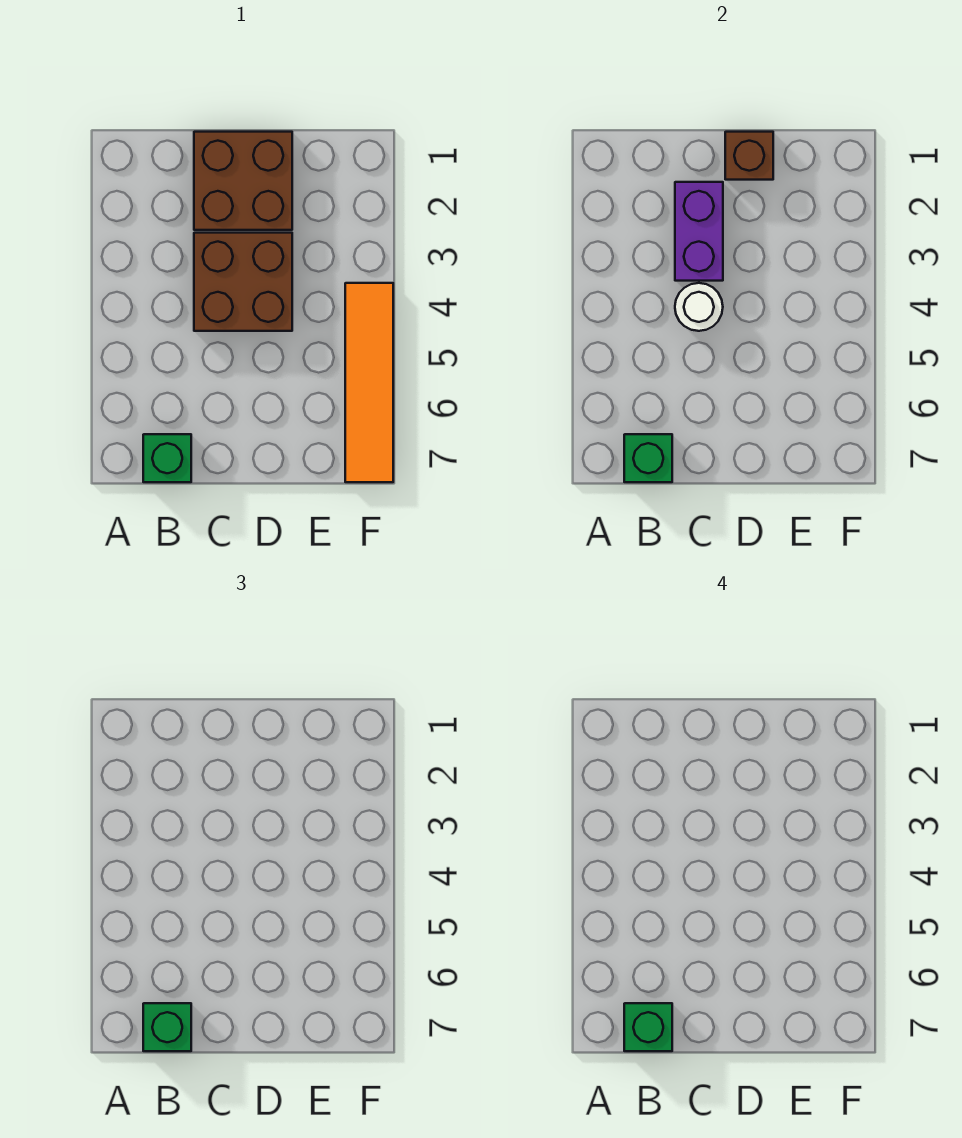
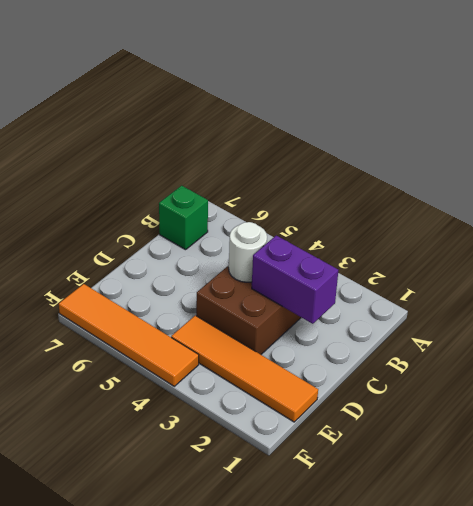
orange 1x4 tile [171,315,318,422] -> none
none -> brown 2x2 brick [194,132,292,230]
none -> green 1x1 brick [624,434,672,482]

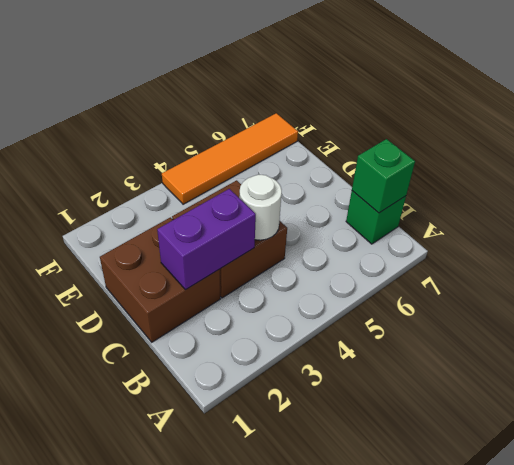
none -> brown 1x1 brick [725,132,773,180]
none -> green 1x1 brick [143,1003,191,1051]

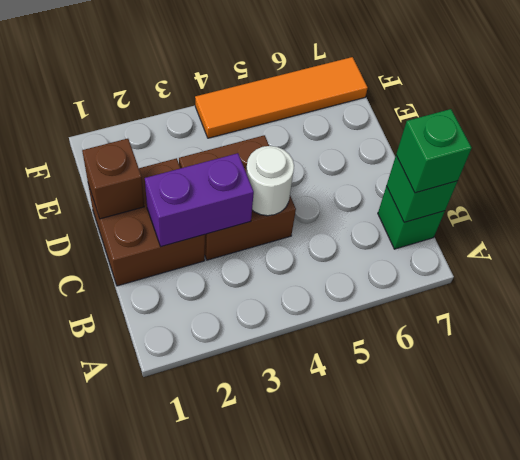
none -> green 1x1 brick [624,1003,672,1051]

